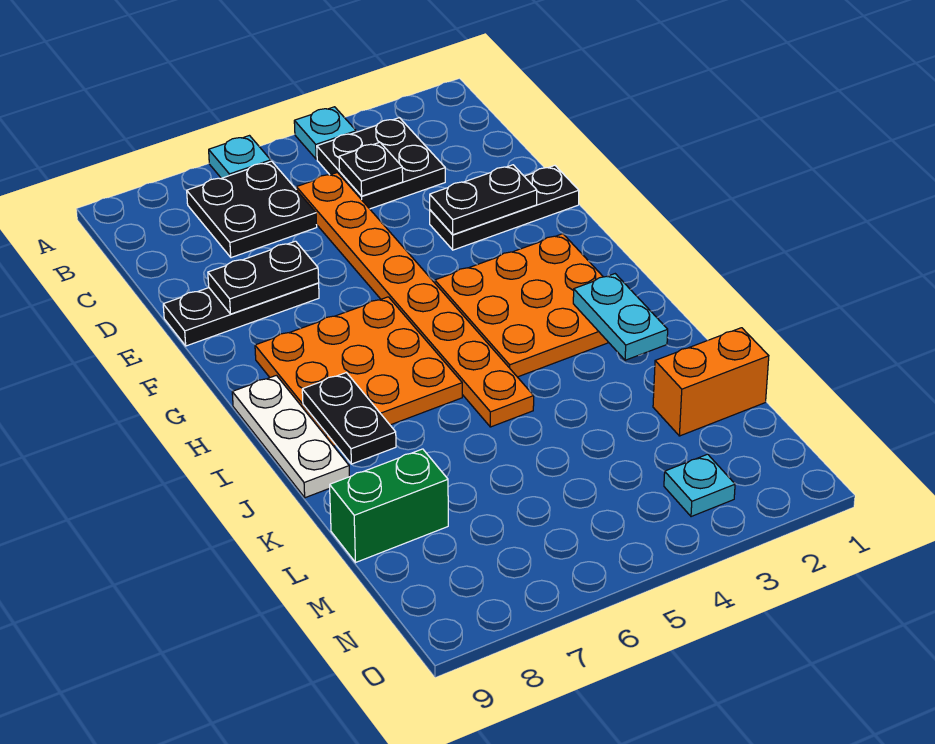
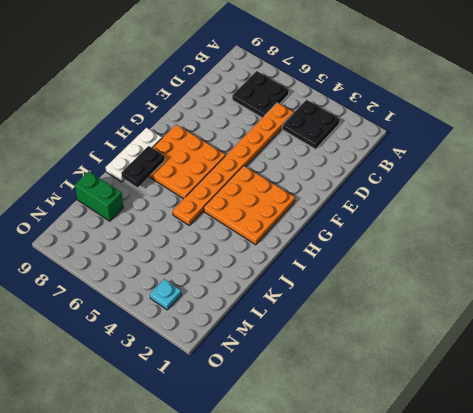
none -> cyan 1x1 plate [294,107,356,159]
none -> cyan 1x1 plate [209,136,271,178]
none -> black 1x3 plate [430,165,579,250]

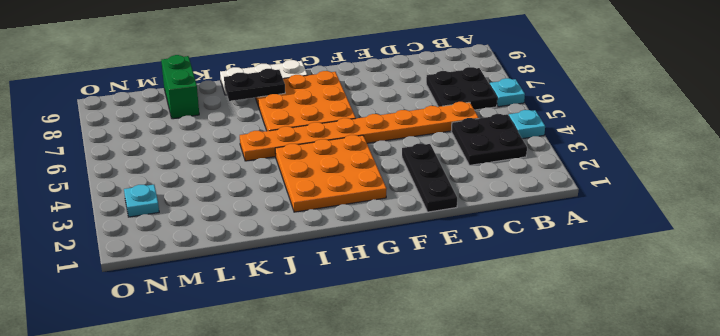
none -> black 1x3 plate [163,283,319,346]
none -> orange 1x2 brick [653,328,769,436]
none -> black 1x1 plate [339,142,403,196]

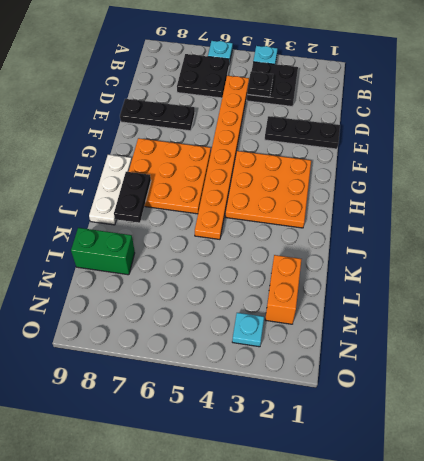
orange 1x2 brick [265,255,301,324] -> orange 1x2 brick turned to [653,328,769,436]
none -> black 1x2 plate [430,165,537,235]
none -> black 1x2 plate [208,241,319,314]
none -> cyan 1x2 plate [573,274,668,360]

